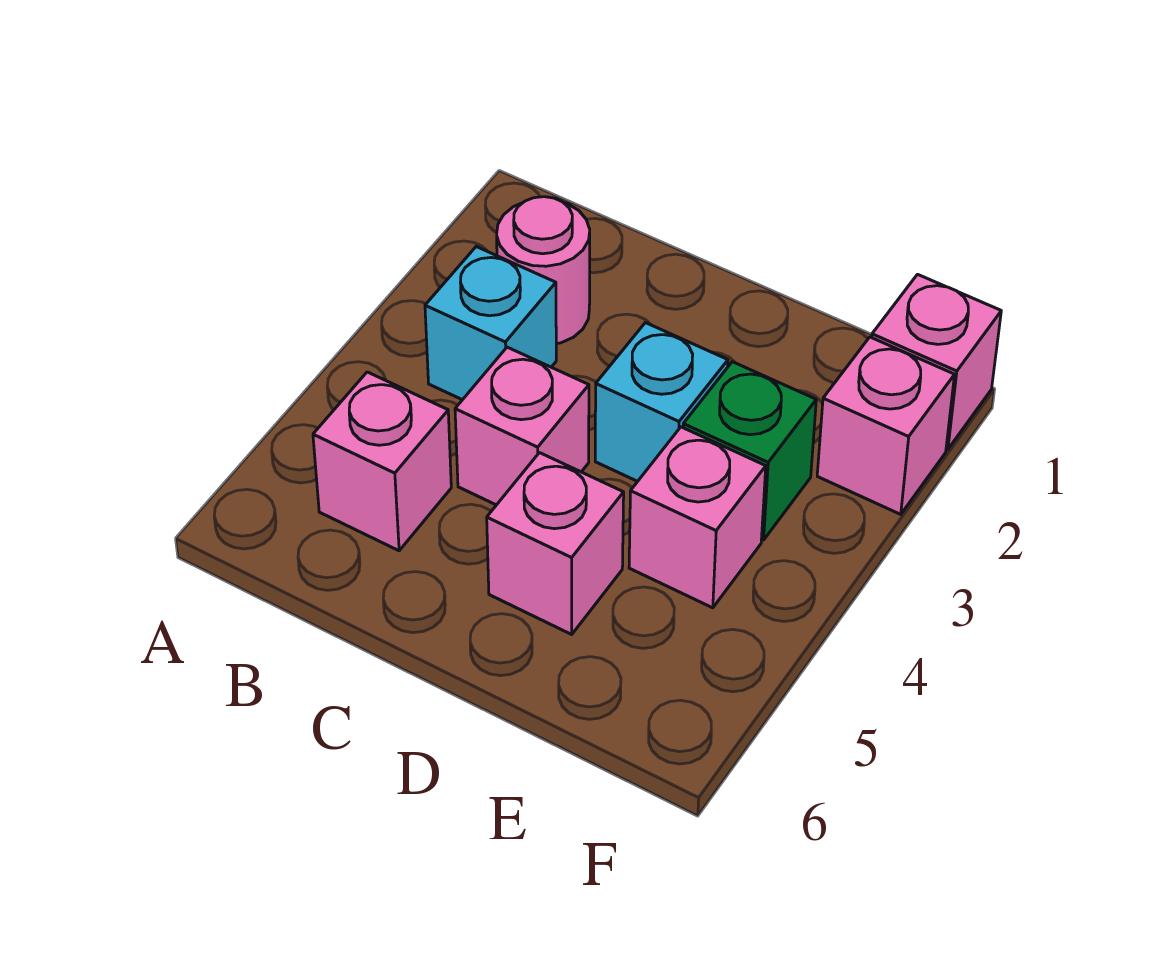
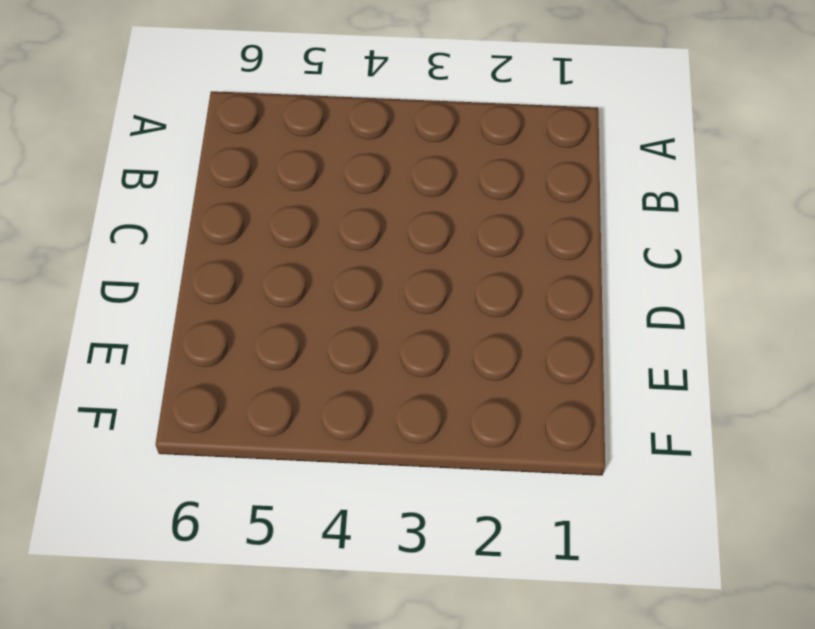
none -> pink 1x1 round brick [497,197,590,344]
none -> cyan 1x1 brick [425,247,556,400]

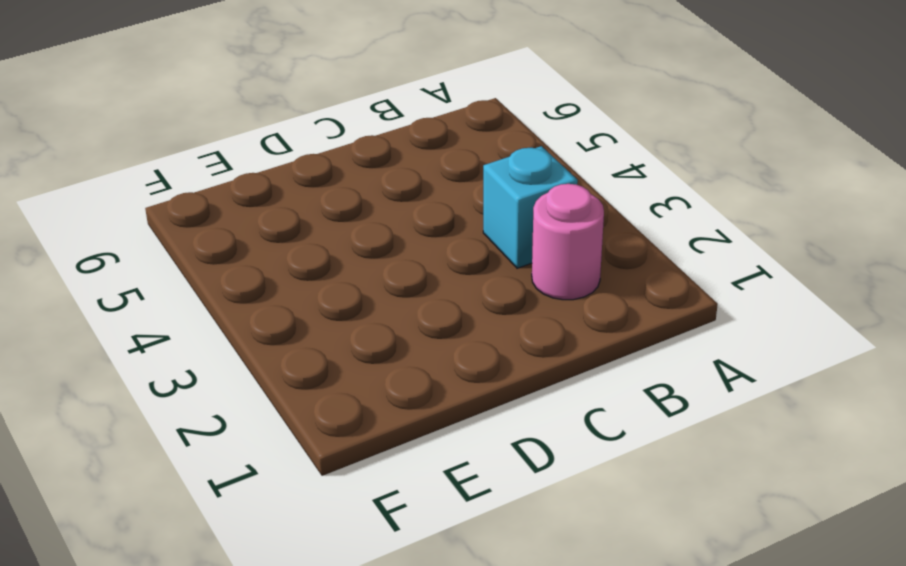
none -> pink 1x1 brick [313,372,451,551]
none -> pink 1x1 brick [455,347,589,505]

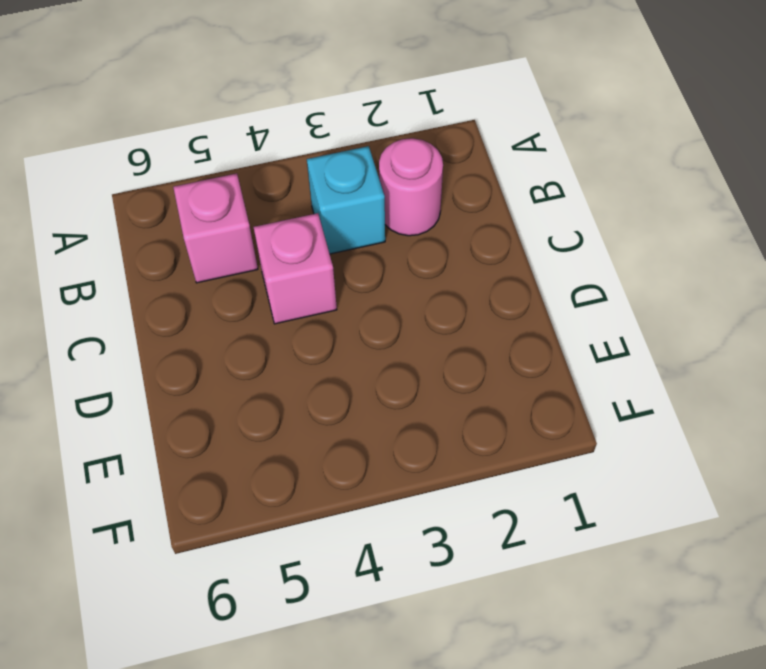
none -> cyan 1x1 brick [595,323,728,481]
none -> pink 1x1 brick [487,453,624,634]

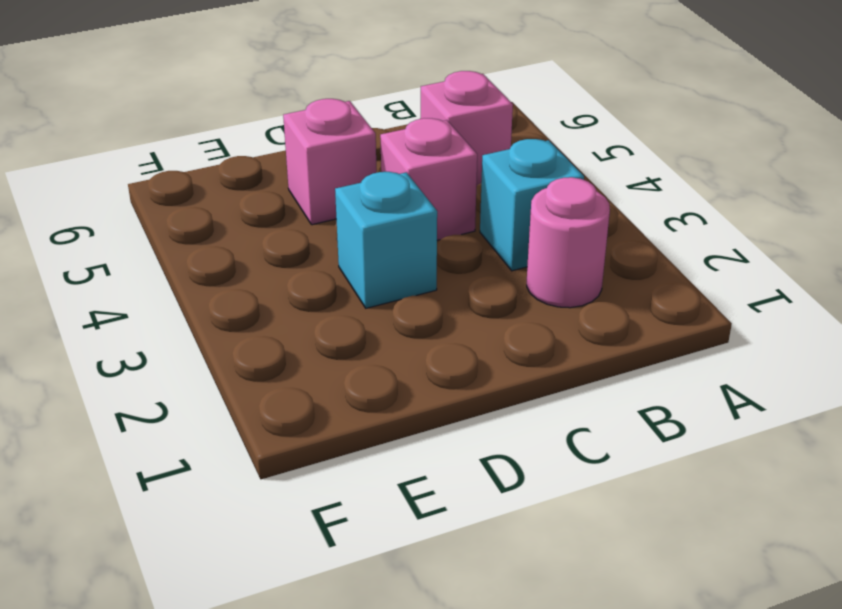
none -> green 1x1 brick [683,362,816,540]
none -> pink 1x1 brick [629,427,766,608]

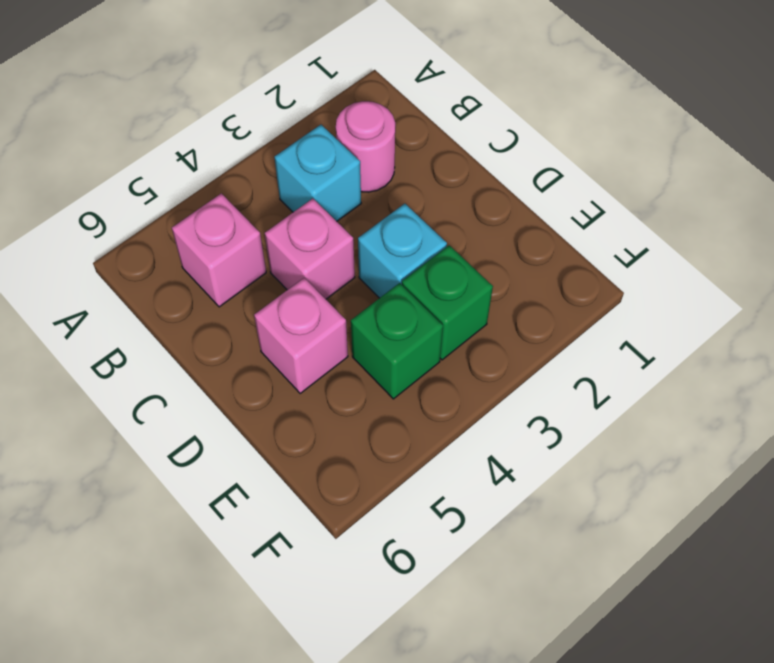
green 1x1 brick [351,283,443,399] -> pink 1x1 brick [629,427,766,608]
none -> pink 1x1 brick [872,274,1001,449]
none -> pink 1x1 brick [817,337,954,514]

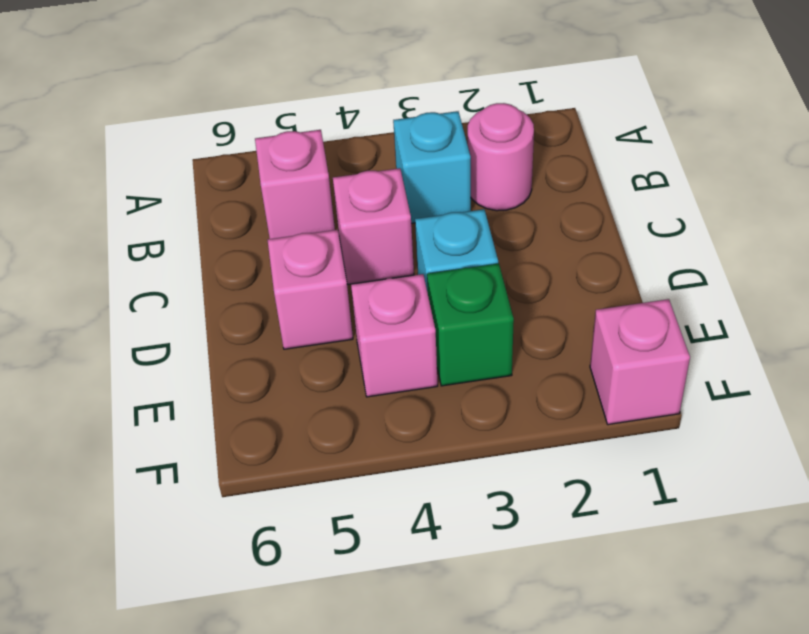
none -> pink 1x1 brick [817,337,954,514]

